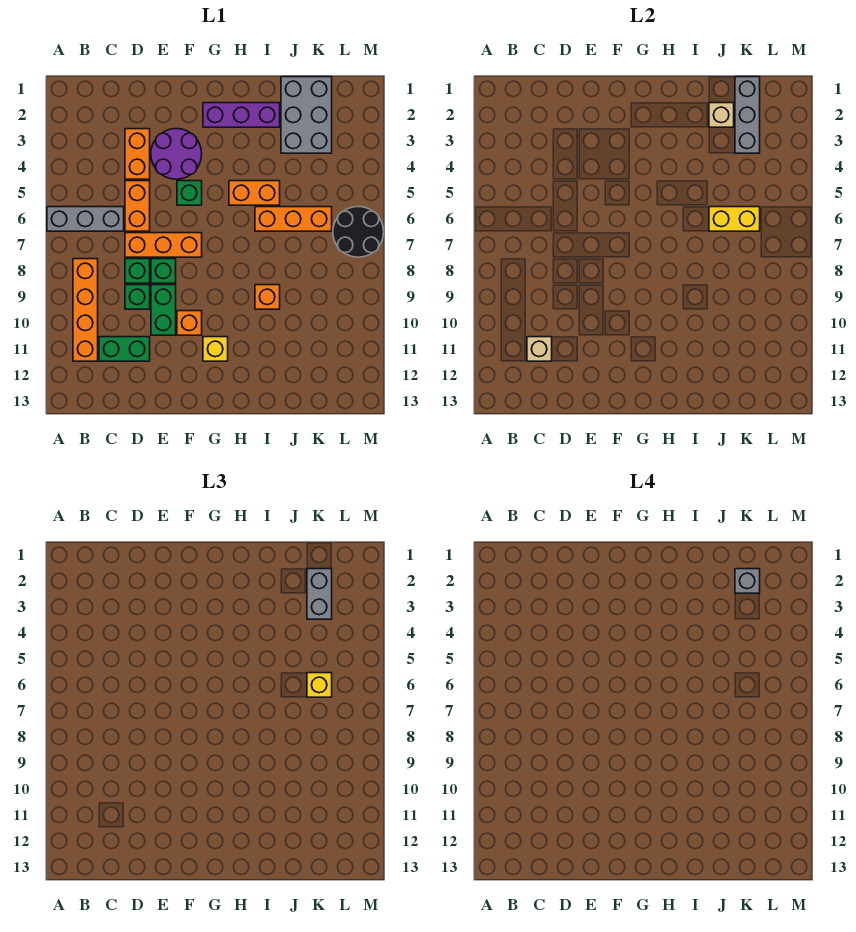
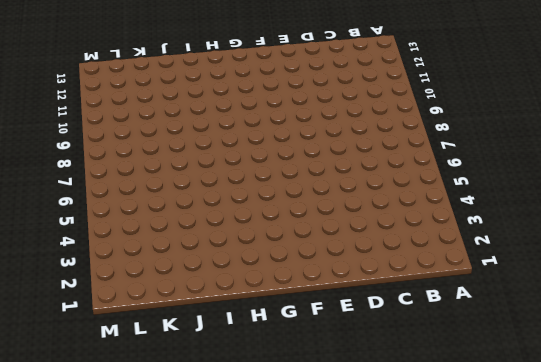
none -> grey 1x3 brick [47,207,124,231]
none -> orange 1x4 brick [73,259,98,361]
none -> green 1x2 brick [99,337,150,361]

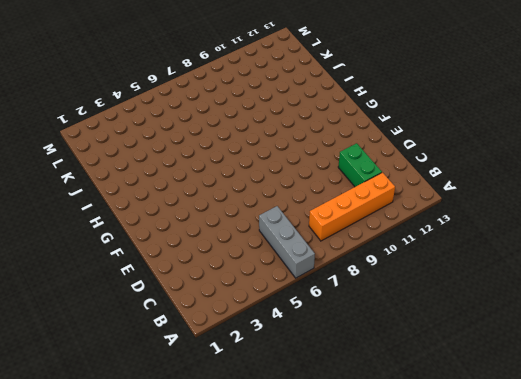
none -> orange 1x2 brick [125,129,150,179]
none -> orange 1x2 brick [125,181,150,231]
none -> orange 1x3 brick [125,233,202,257]

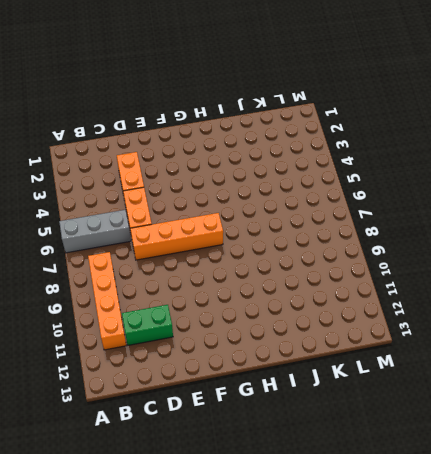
orange 1x4 brick [130,213,223,260] -> orange 1x3 brick [125,233,202,257]
none -> green 1x1 brick [125,259,150,283]
none -> green 1x1 brick [125,285,150,309]
none -> purple 2x2 round brick [151,129,202,179]

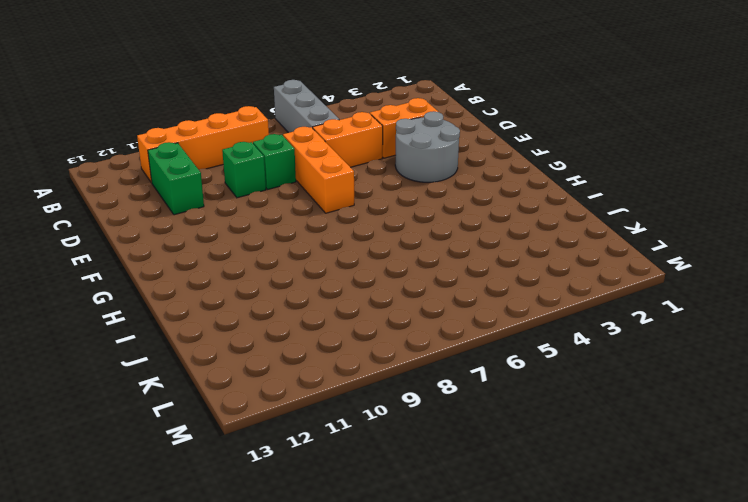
grey 2x2 round brick [395,111,460,182] -> purple 2x2 round brick [151,129,202,179]
none -> green 1x1 brick [151,259,176,283]
none -> green 1x2 brick [151,285,176,335]
none -> green 1x1 brick [177,181,202,205]

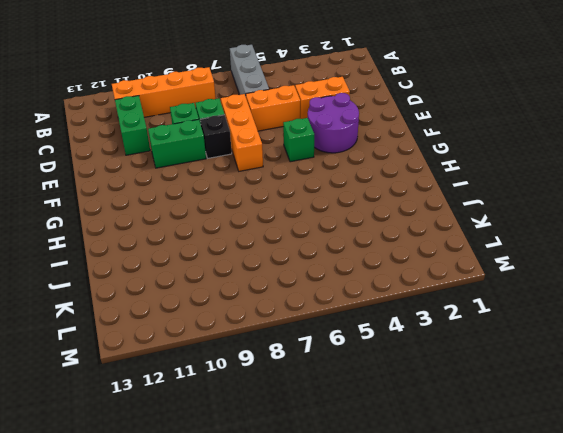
black 1x1 brick [200,115,232,158] -> green 1x1 brick [151,259,176,283]
none -> orange 1x1 brick [177,311,202,335]
none -> purple 1x3 brick [203,103,280,127]
none -> yellow 1x1 brick [203,337,228,361]

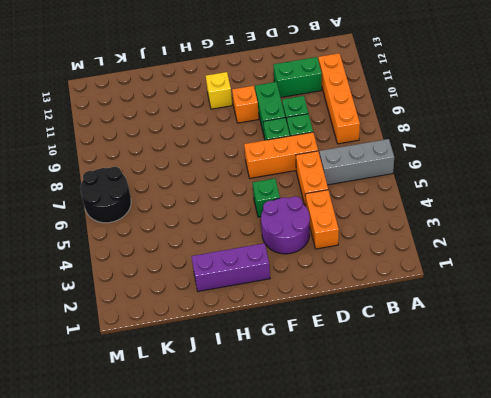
none -> orange 1x2 brick [229,181,280,205]
none -> orange 1x3 brick [255,207,332,231]
none -> orange 1x1 brick [255,285,280,309]

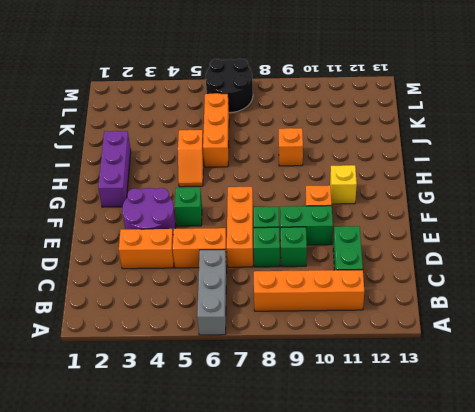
orange 1x2 slope [178,130,204,187] -> orange 1x2 brick [229,181,280,205]
none -> grey 2x3 brick [281,77,332,153]
none -> tan 1x1 brick [527,337,552,361]
none -> tan 1x1 brick [709,103,734,127]

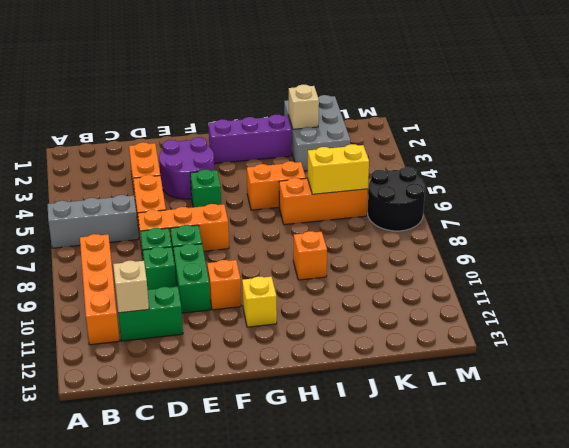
none -> grey 1x3 brick [735,77,760,153]
none -> grey 1x2 brick [307,569,332,619]
none -> yellow 1x1 brick [307,673,332,697]

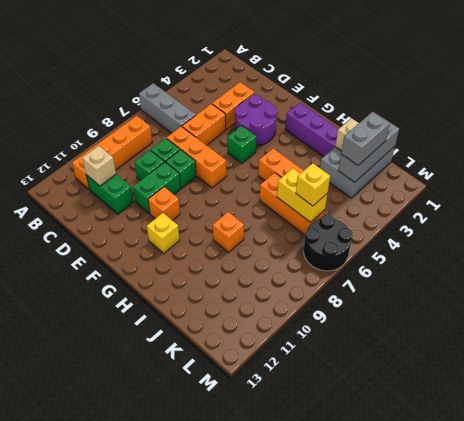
none -> grey 1x1 brick [735,569,760,593]

